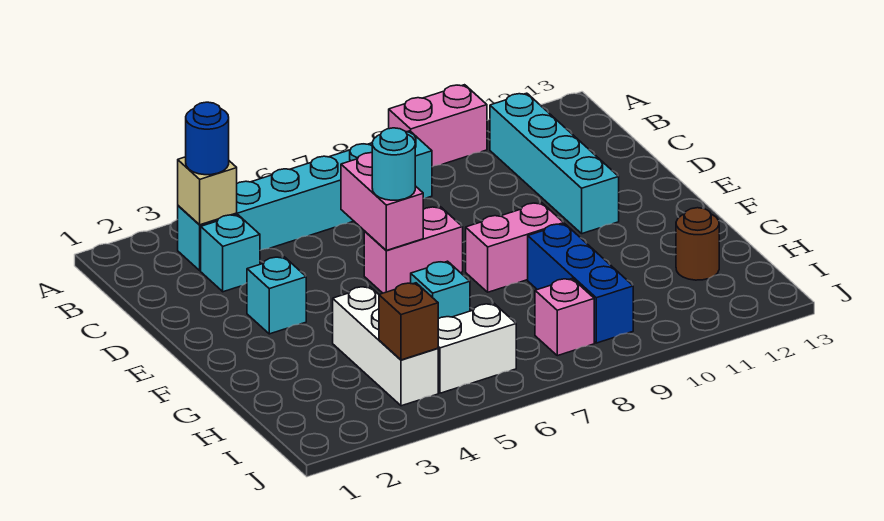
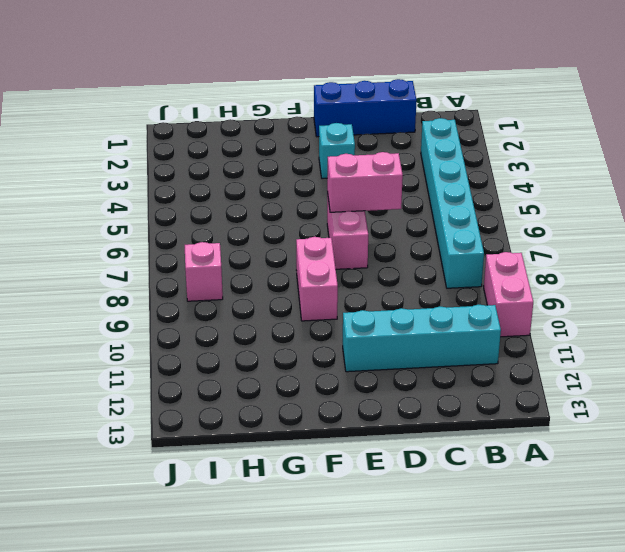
blue 1x3 brick [314,79,417,137] -> blue 1x3 brick moved to [528,224,633,343]
none -> cyan 1x1 brick [201,215,260,292]
none -> white 1x3 brick [333,286,438,406]
none -> cyan 1x1 brick [411,261,470,319]

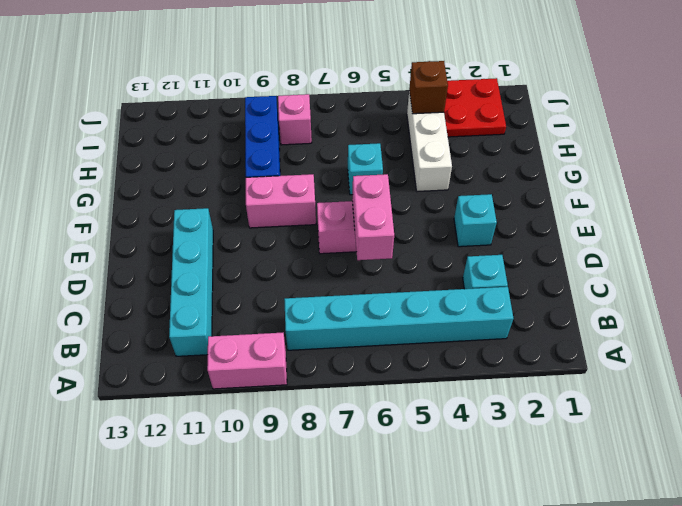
red 2x2 plate [444,78,506,137] -> none
none -> brown 1x1 round brick [676,208,719,280]
none -> white 1x2 brick [438,304,516,393]
none -> tan 1x1 brick [178,157,237,225]

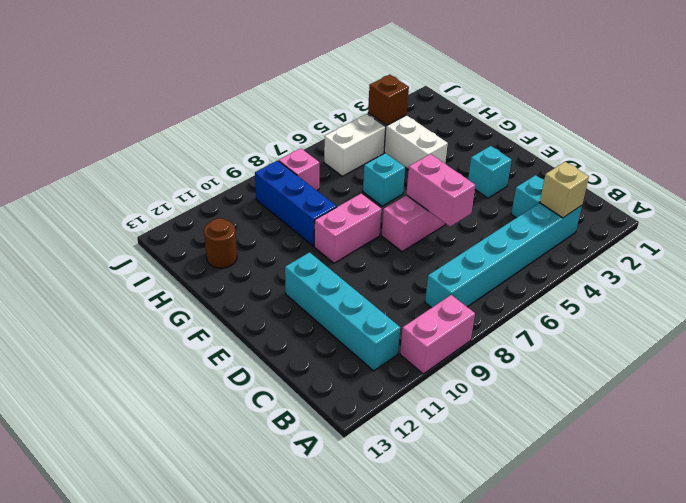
none -> blue 1x1 round brick [186,102,229,175]
none -> cyan 1x1 round brick [372,128,415,200]

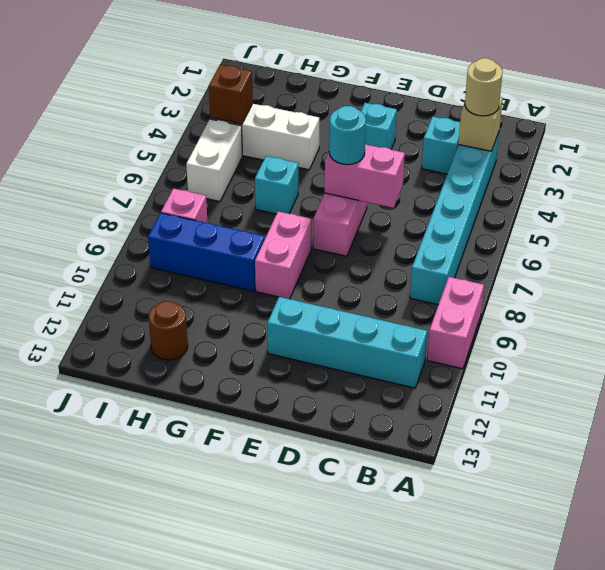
tan 1x1 round brick [465,58,503,116] -> blue 1x1 round brick [186,102,229,175]

